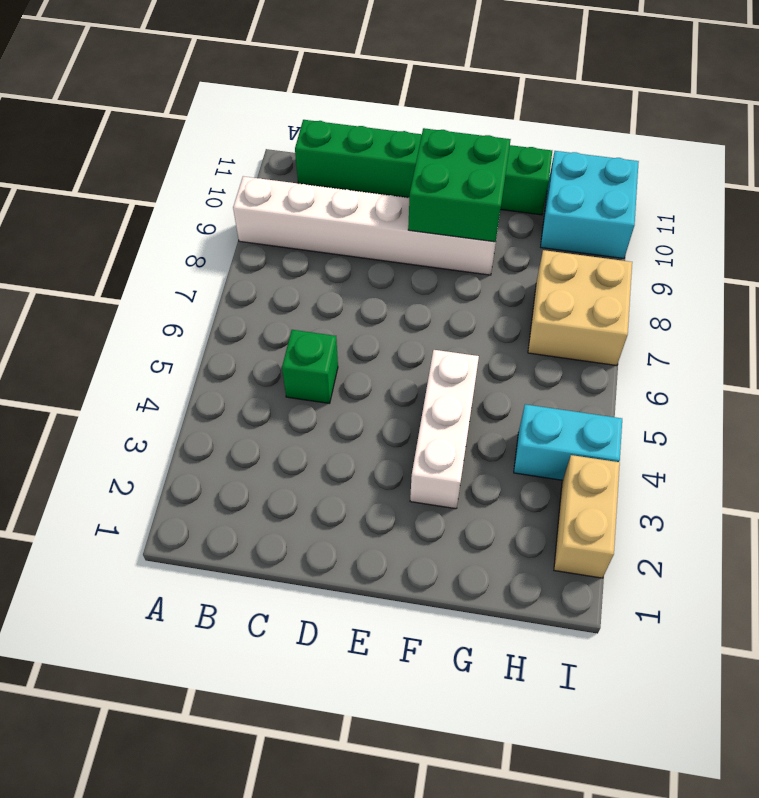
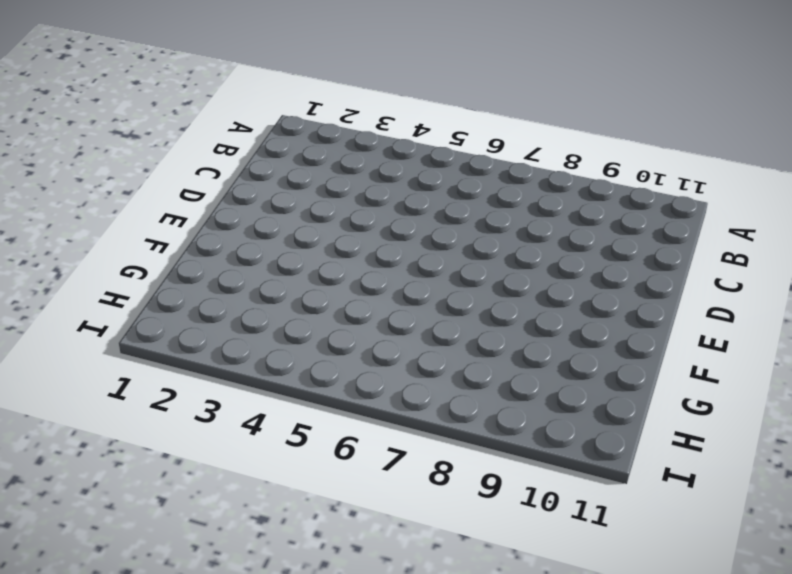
none -> white 1x6 brick [233,176,496,275]
none -> green 1x6 brick [295,120,552,215]

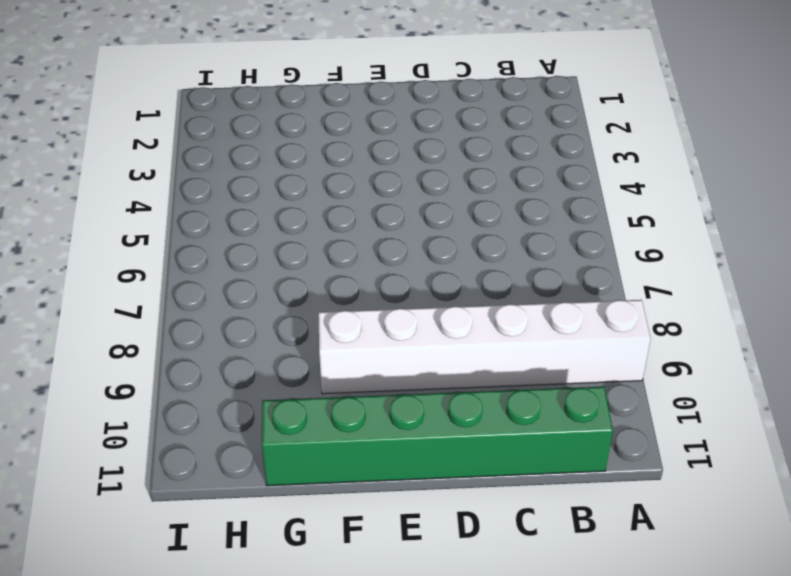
none -> green 1x1 brick [282,330,338,404]
none -> white 1x3 brick [410,350,479,509]

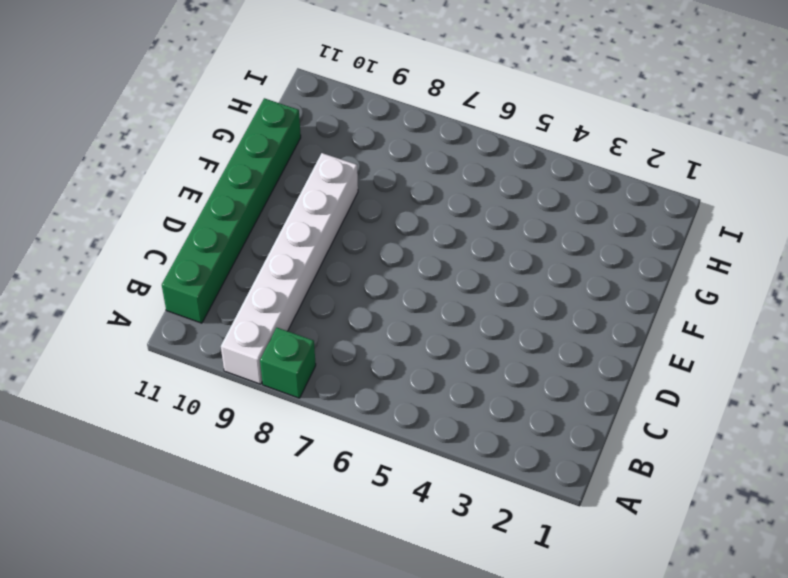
green 1x1 brick [260,328,316,398] -> green 1x1 brick moved to [282,330,338,404]
none -> white 1x3 brick [410,350,479,509]
none -> cyan 1x2 brick [514,404,622,480]

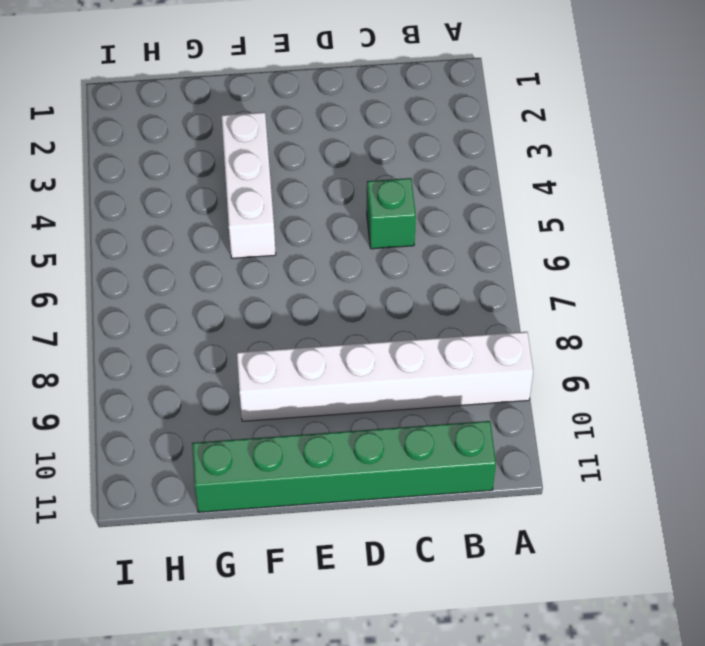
none -> cyan 1x2 brick [514,404,622,480]
none -> tan 2x2 brick [528,250,632,366]

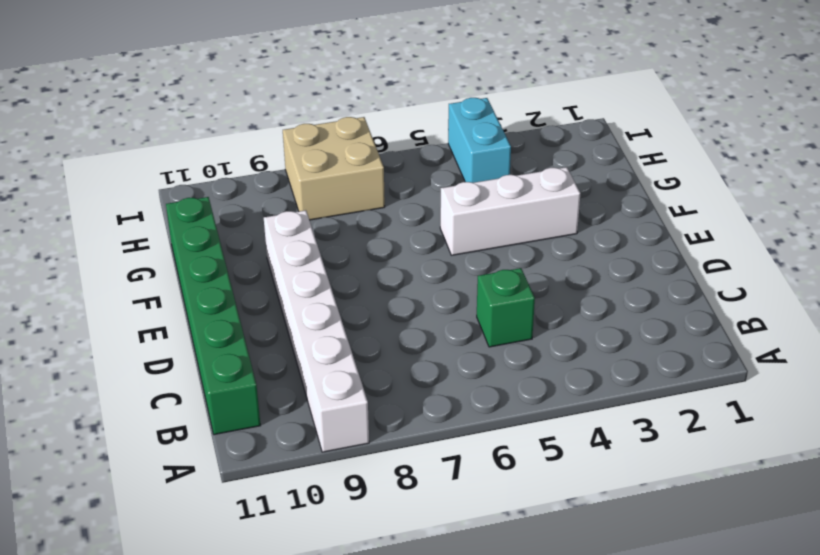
none -> cyan 2x2 brick [541,151,639,259]
none -> tan 1x2 brick [554,455,620,578]

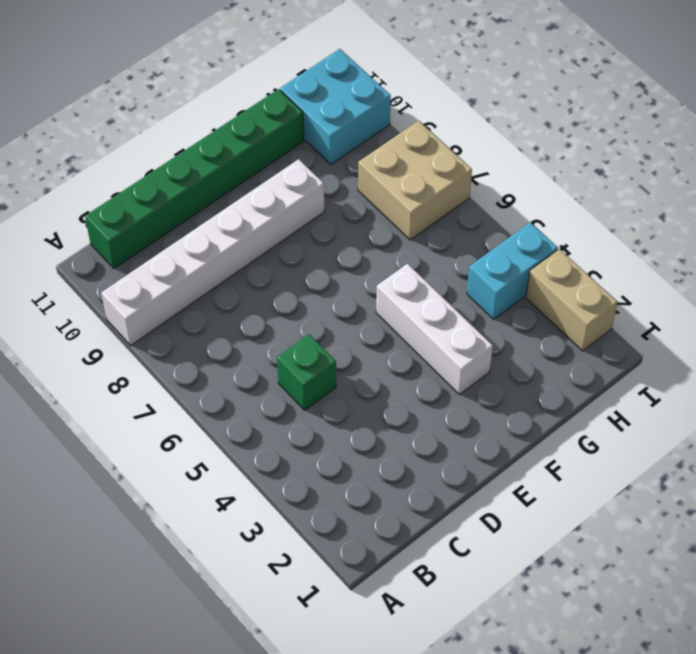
none -> green 2x2 brick [408,128,511,242]

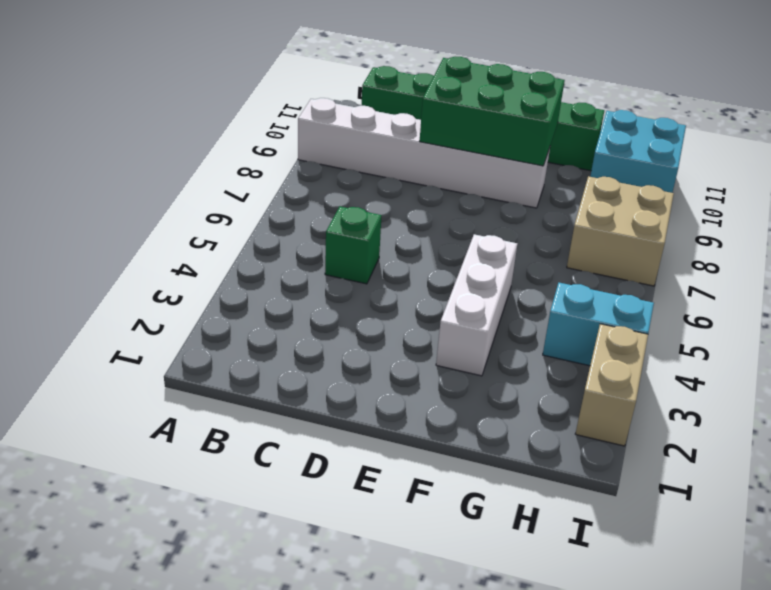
green 2x3 brick [420,57,565,166] -> green 2x2 brick [408,128,511,242]

